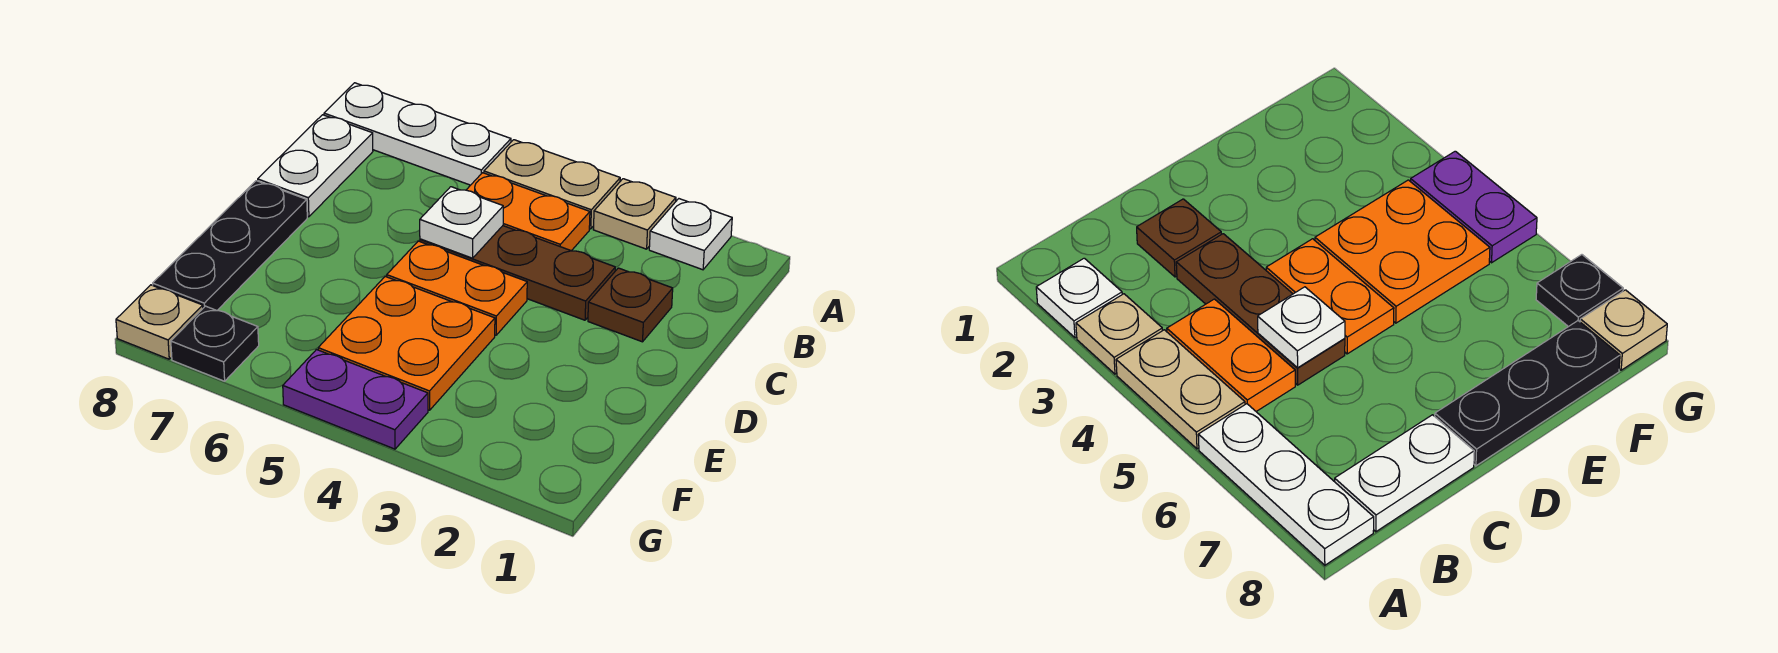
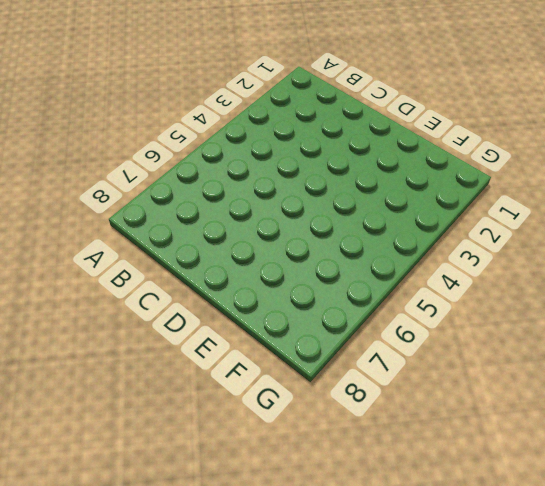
none -> white 1x1 plate [649,199,732,270]
none -> tan 1x1 plate [593,179,676,249]
none -> tan 1x2 plate [484,140,620,229]

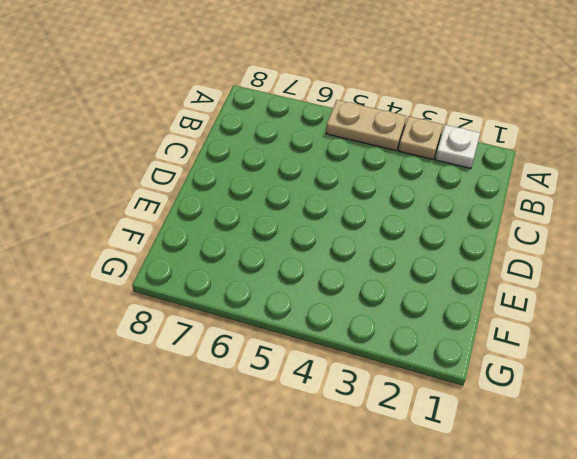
none -> white 1x3 plate [324,83,511,185]
none -> orange 1x2 plate [467,173,590,251]
none -> white 1x2 plate [258,115,373,217]

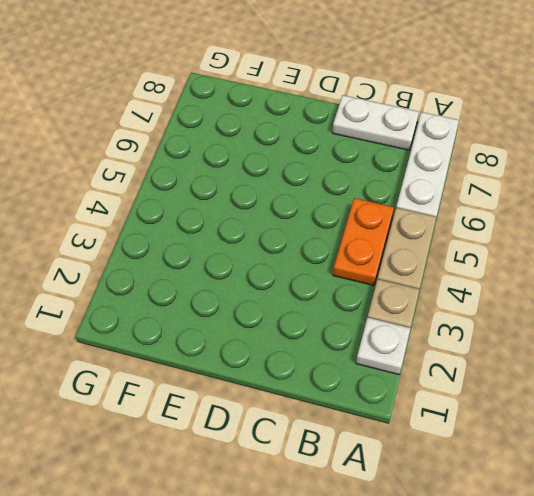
none -> brown 1x1 plate [588,268,673,342]
none -> brown 1x3 plate [420,226,615,320]
none -> orange 1x2 plate [387,241,527,335]

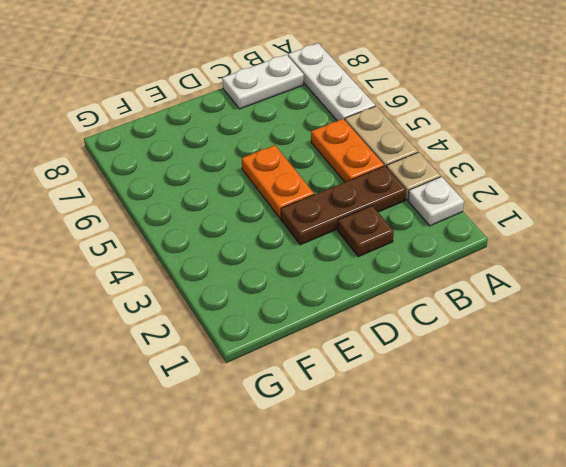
brown 1x3 plate [281,166,406,245] -> brown 1x3 plate turned to [420,226,615,320]
none -> black 1x3 plate [153,181,307,311]
none -> orange 2x2 plate [318,277,495,410]
none -> purple 1x2 plate [283,350,428,449]

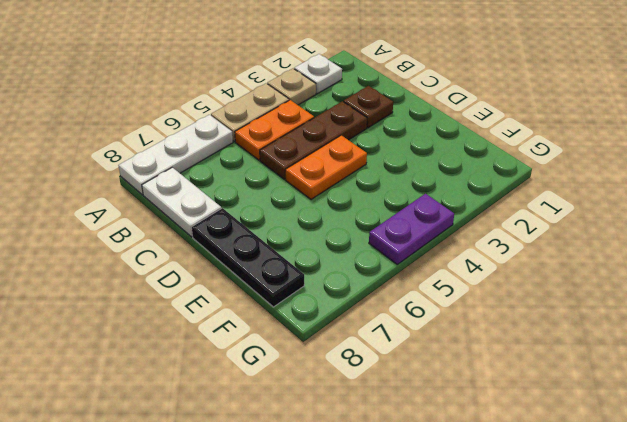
none -> orange 2x2 plate [318,277,495,410]
none -> black 1x1 plate [171,306,259,381]
none -> tan 1x1 plate [116,285,203,359]

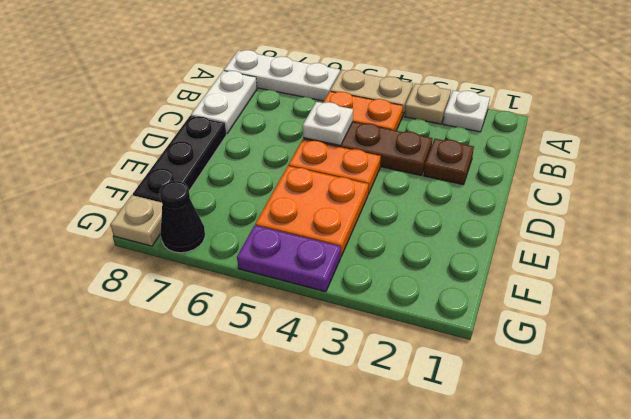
black 1x1 cone [159,181,205,253] -> black 1x1 plate [171,306,259,381]

